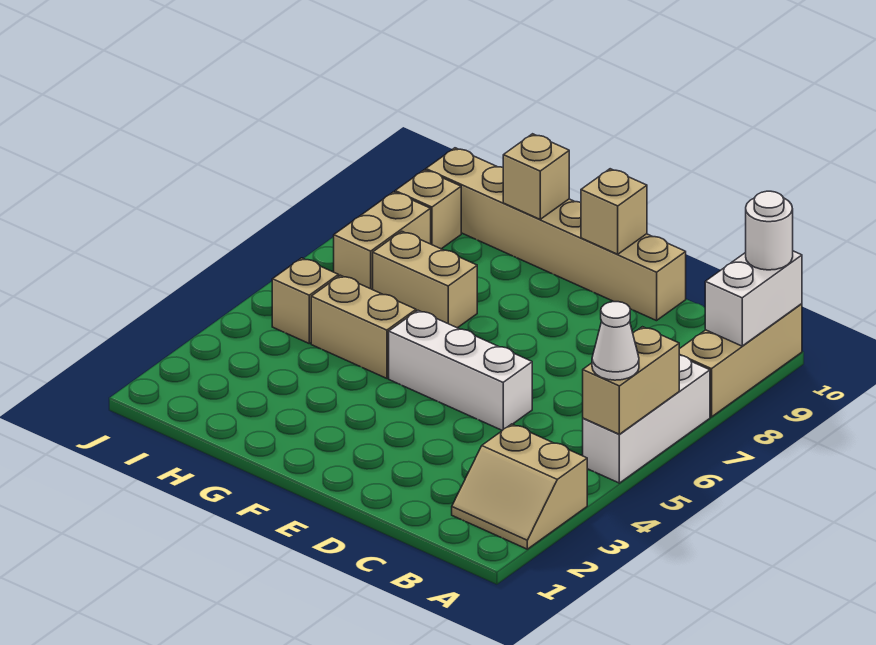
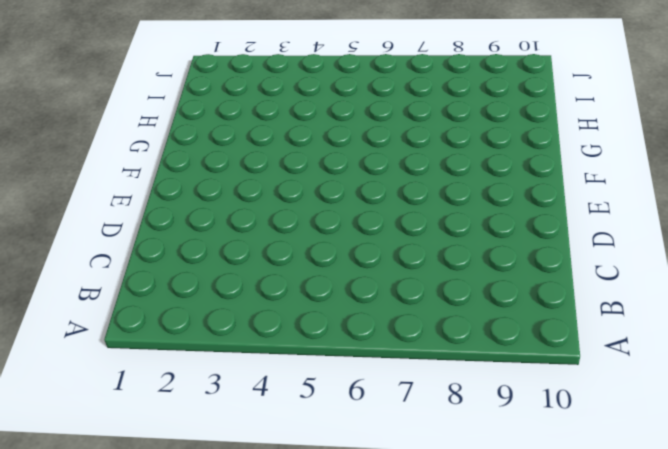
none -> tan 2x2 slope [452,424,587,549]
none -> white 1x3 brick [583,355,710,483]
none -> tan 1x3 brick [679,304,802,417]

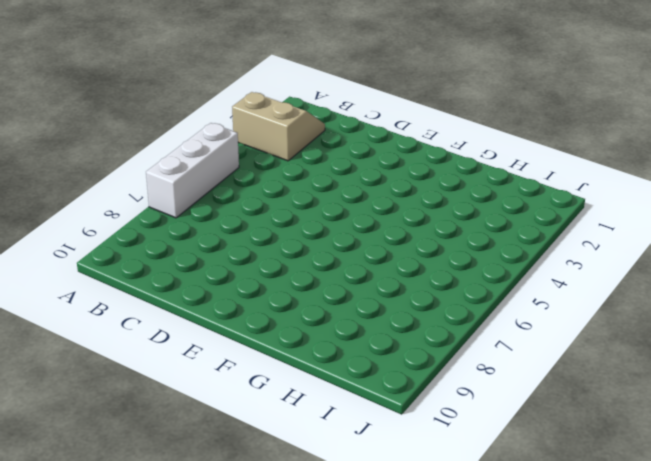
none -> tan 1x3 brick [679,304,802,417]
none -> white 1x3 brick [389,310,532,430]
none -> tan 1x6 brick [426,148,686,321]

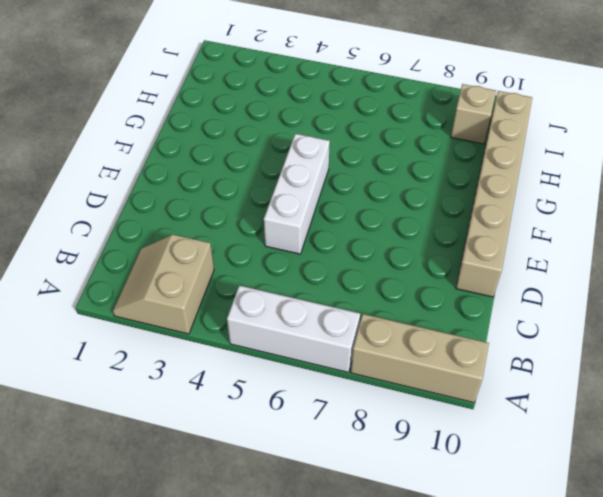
none -> tan 1x2 brick [311,275,416,378]
none -> tan 1x2 brick [373,231,477,328]
none -> tan 1x1 brick [272,258,339,343]

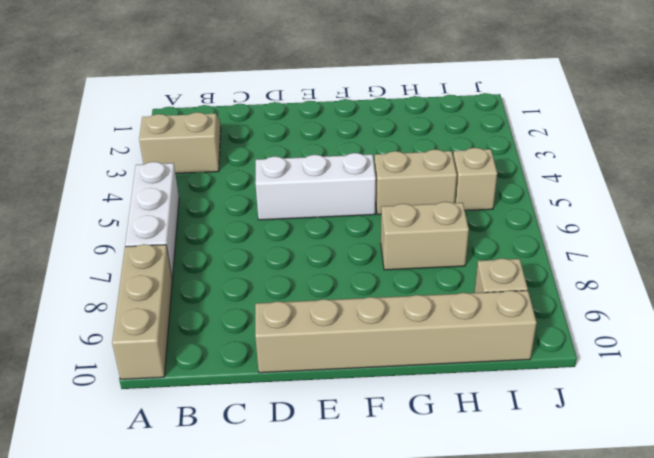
none -> tan 1x2 brick [334,192,431,290]
none -> tan 1x2 brick [583,327,679,434]
none -> white 1x2 brick [705,251,802,346]

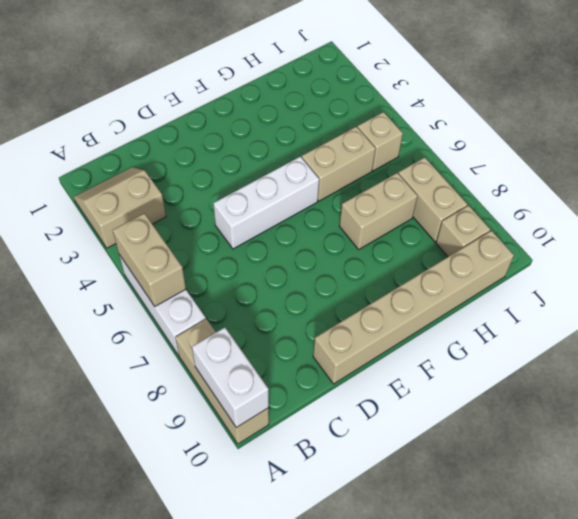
none -> tan 1x1 brick [581,169,647,254]
none -> tan 1x1 brick [503,134,569,219]
none -> white 1x1 cone [592,302,639,380]

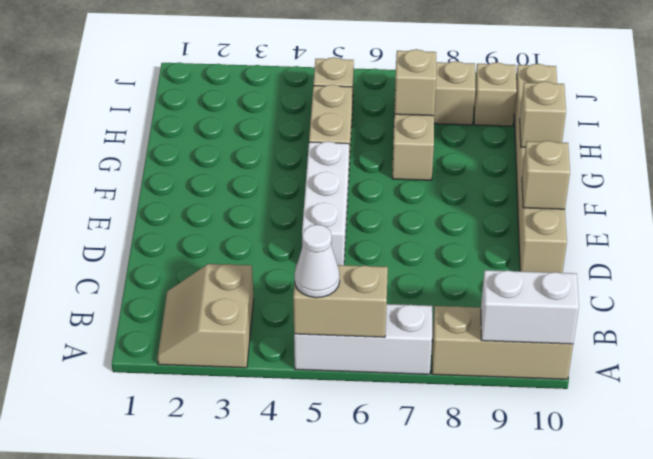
tan 1x1 brick [394,49,436,116] -> none
none -> white 1x1 round brick [746,191,793,270]

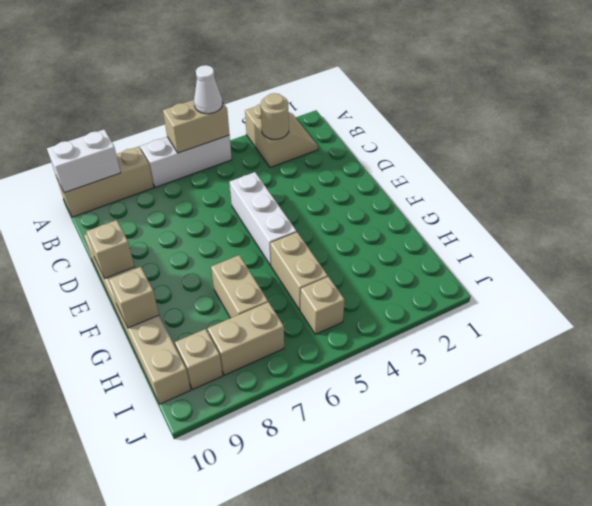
tan 1x1 round brick [261,93,289,139] -> none
none -> white 1x1 round brick [746,191,793,270]

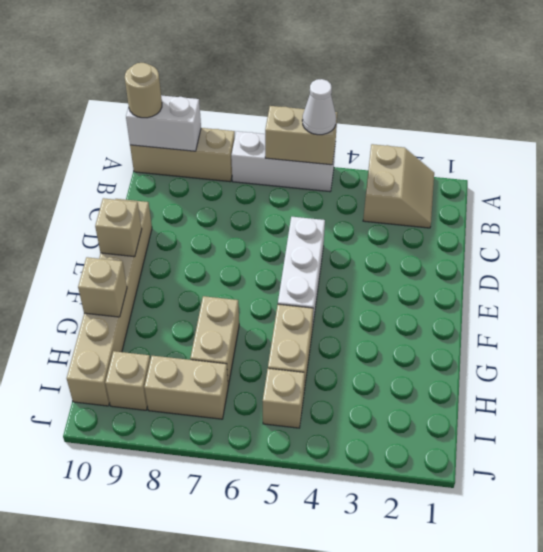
tan 1x1 round brick [125,63,162,118] -> white 1x1 round brick [746,191,793,270]

